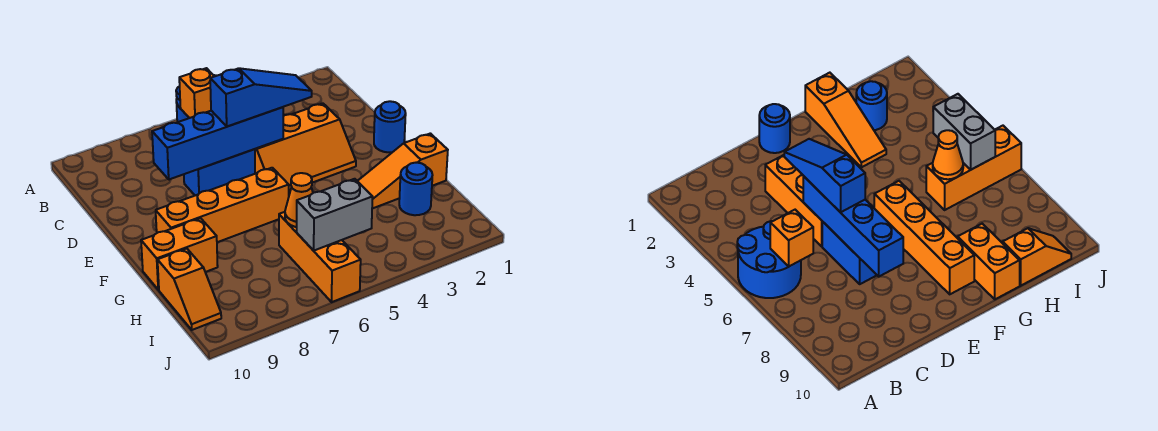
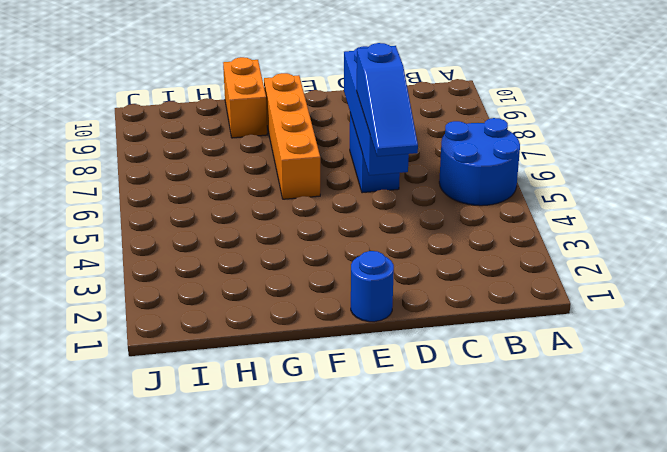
none -> orange 2x3 slope [255,103,356,191]
none -> orange 1x3 slope [358,133,448,209]
none -> blue 1x1 round brick [399,163,432,215]

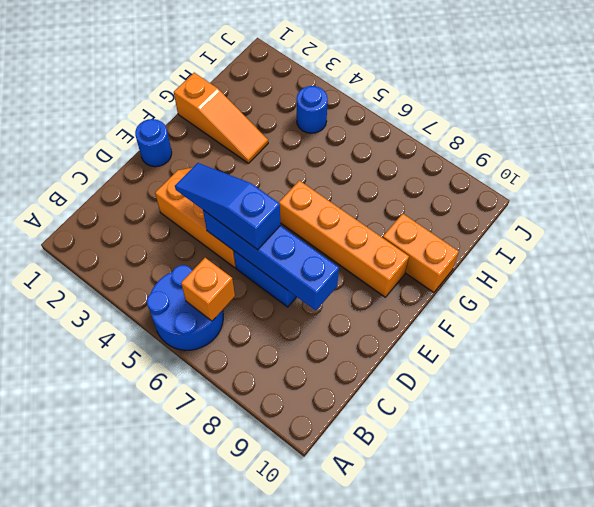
blue 1x1 round brick [297,86,328,133] -> blue 1x1 round brick moved to [399,163,432,215]
none -> orange 1x3 brick [279,212,361,302]
none -> orange 1x2 slope [158,249,221,330]
none -> orange 1x1 cone [285,173,313,227]

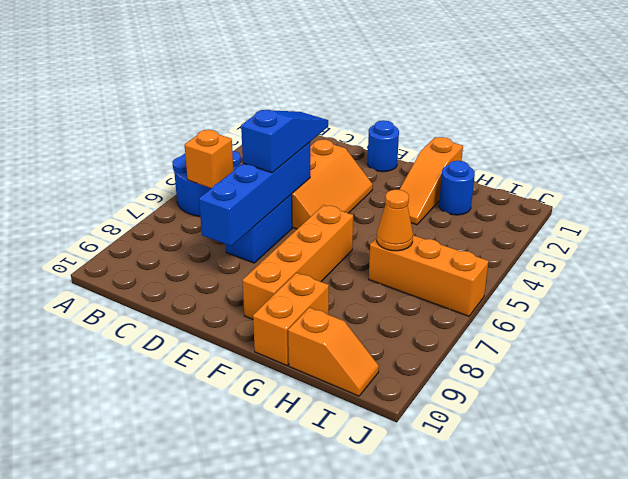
none -> grey 1x2 brick [297,179,372,251]

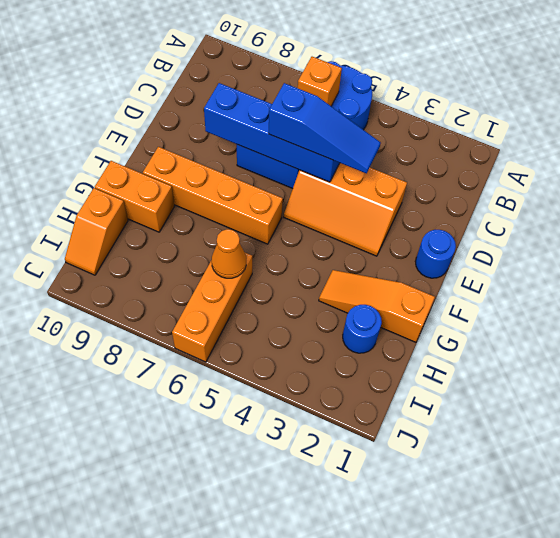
none -> grey 1x2 brick [297,179,372,251]

